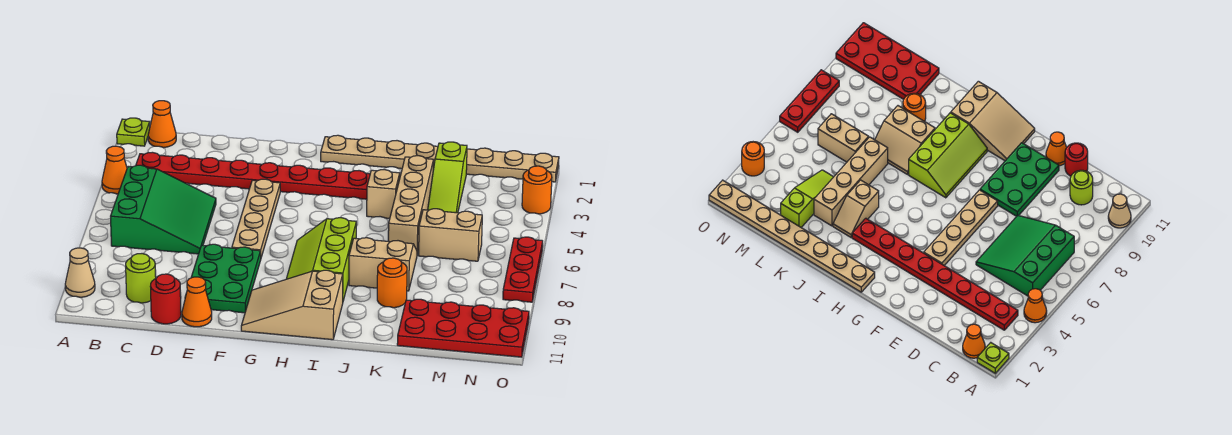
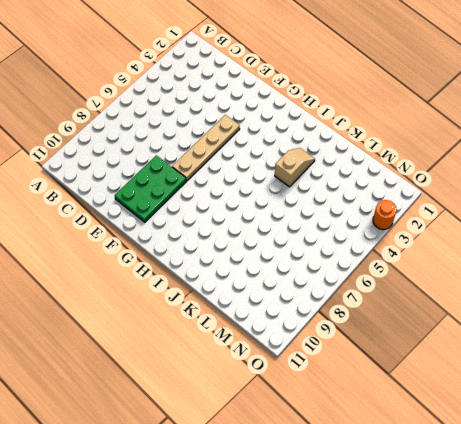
none -> lime 1x1 plate [117,118,150,146]
none -> orange 1x1 cone [102,146,127,194]
none -> tan 1x1 cone [65,248,95,297]

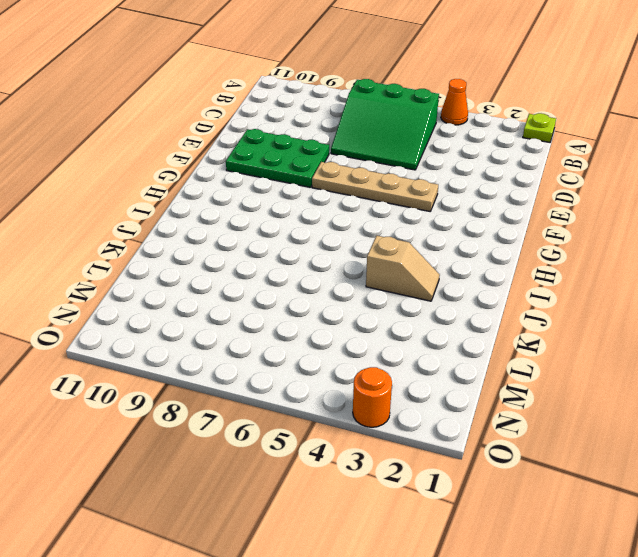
none -> tan 1x1 cone [65,248,95,297]
none -> orange 1x1 cone [148,101,176,148]
none -> red 1x8 plate [136,152,370,199]

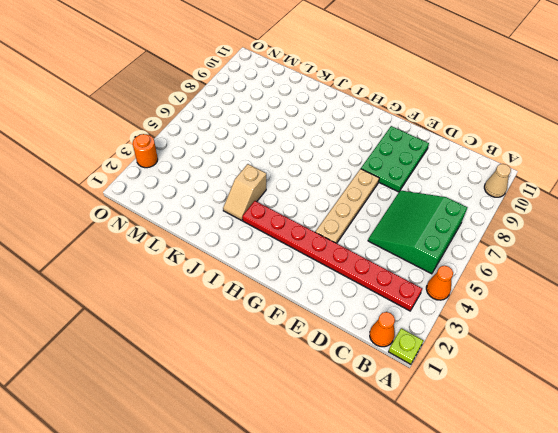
none -> lime 1x1 round brick [126,254,156,303]
none -> red 1x1 round brick [150,274,181,324]
none -> orange 1x1 cone [182,277,212,327]

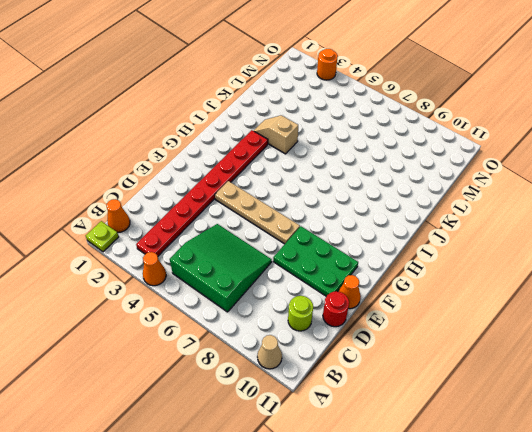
none -> tan 2x3 slope [241,270,343,340]
none -> tan 1x8 plate [321,135,559,182]
none -> lime 2x3 slope [287,218,356,301]

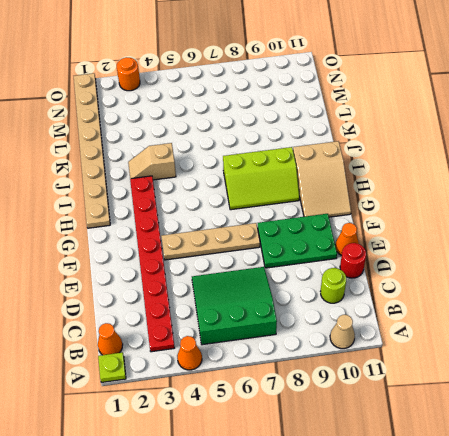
none -> tan 2x2 slope [349,238,417,291]
none -> tan 1x4 brick [388,156,434,254]
none -> orange 1x1 round brick [377,258,407,308]

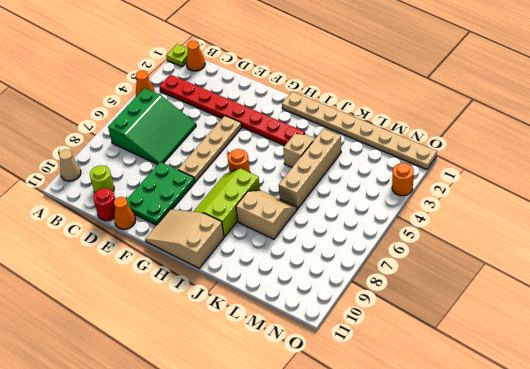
orange 1x1 round brick [228,149,250,172] -> orange 1x1 round brick moved to [377,258,407,308]
none -> lime 1x3 slope [428,142,467,213]
none -> tan 1x2 brick [419,209,482,261]
none -> red 2x4 plate [397,299,529,357]

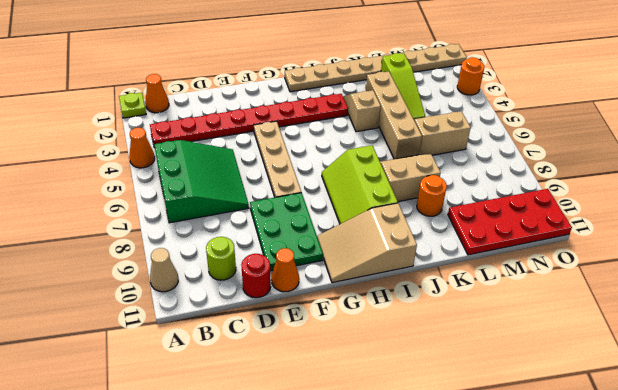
none -> red 1x3 plate [503,237,543,302]

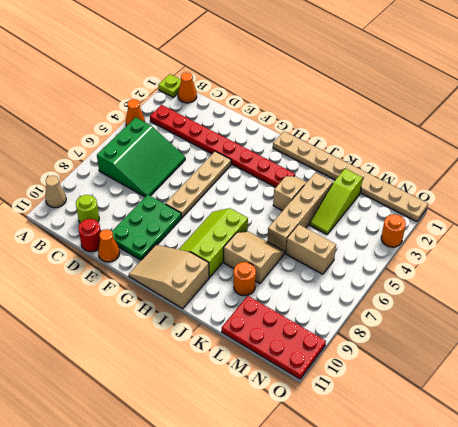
none -> red 1x3 plate [503,237,543,302]

